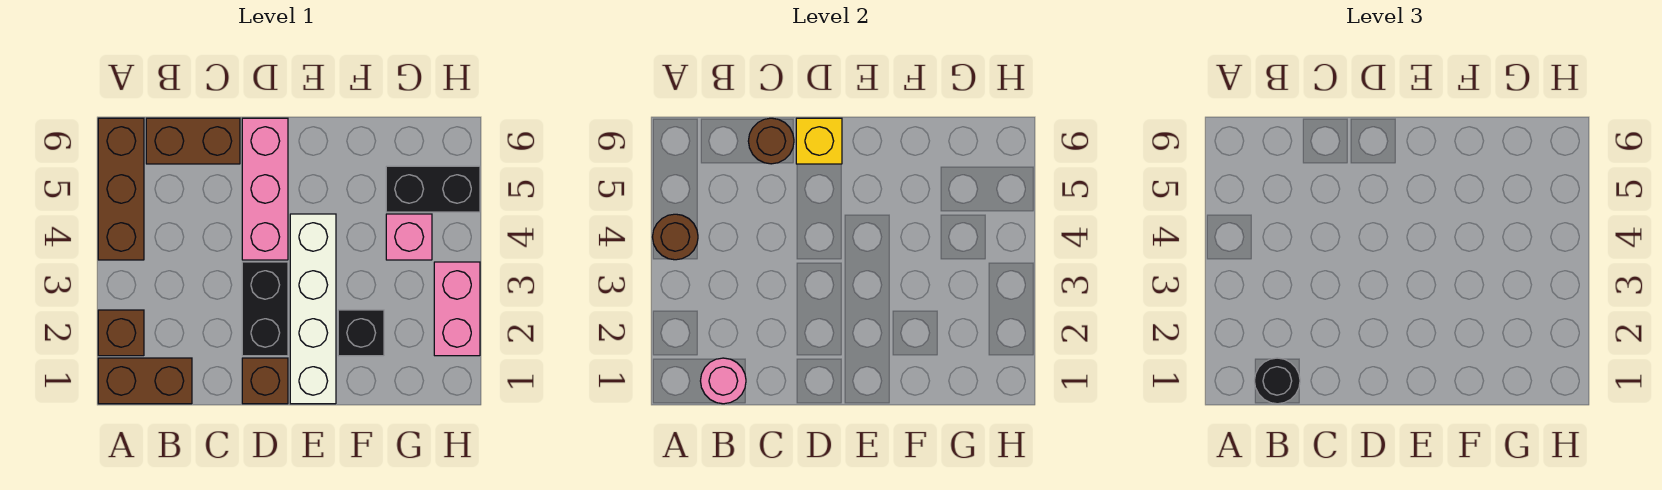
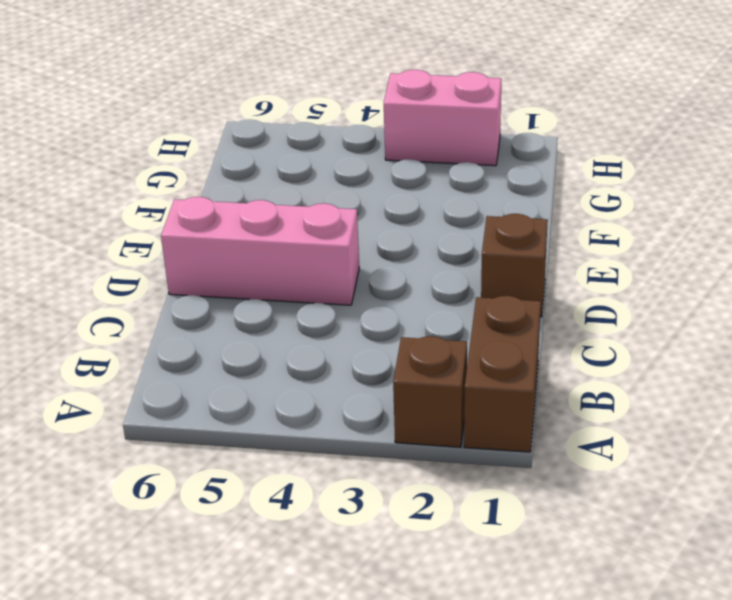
none -> brown 1x3 brick [98,118,144,260]
none -> brown 1x2 brick [146,118,240,164]
none -> black 1x2 brick [242,262,288,356]

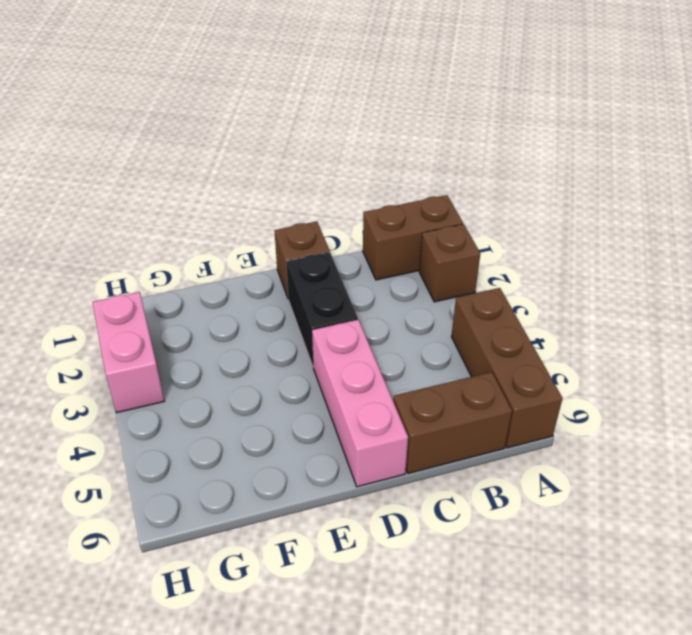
none -> white 1x4 brick [290,214,336,404]
none -> black 1x1 brick [338,310,384,356]
none -> pink 1x1 brick [386,214,432,260]

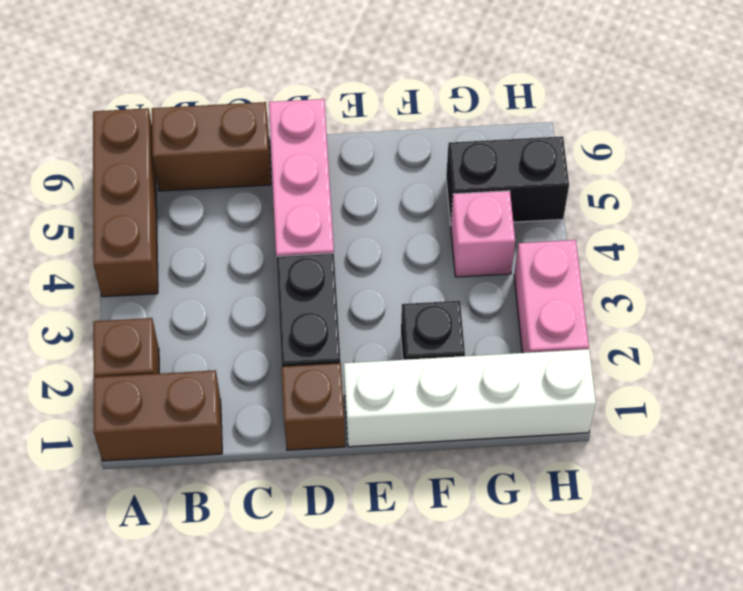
white 1x4 brick [344,349,596,447] -> white 1x4 brick turned to [290,214,336,404]
none -> brown 1x1 round brick [653,214,698,260]
none -> pink 1x1 round brick [701,358,746,404]
none -> brown 1x1 round brick [748,118,794,164]

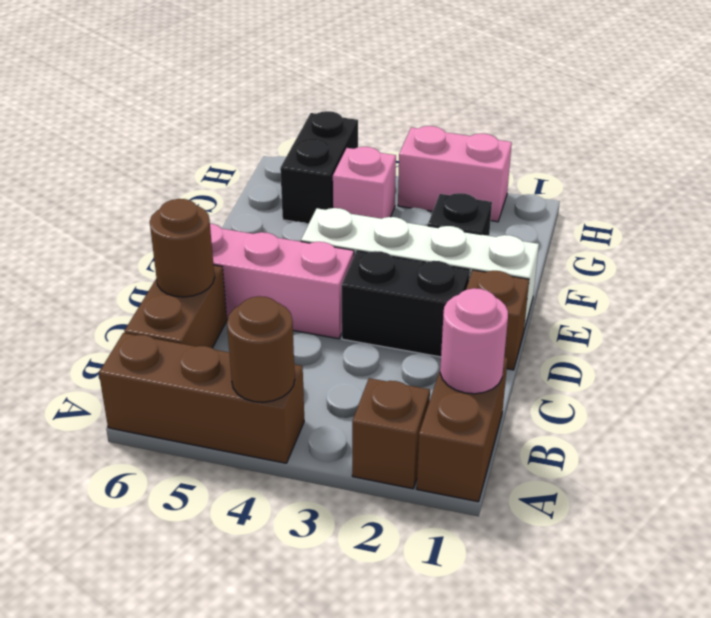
none -> yellow 1x1 brick [796,118,842,164]
none -> black 1x1 round brick [1255,358,1300,404]

